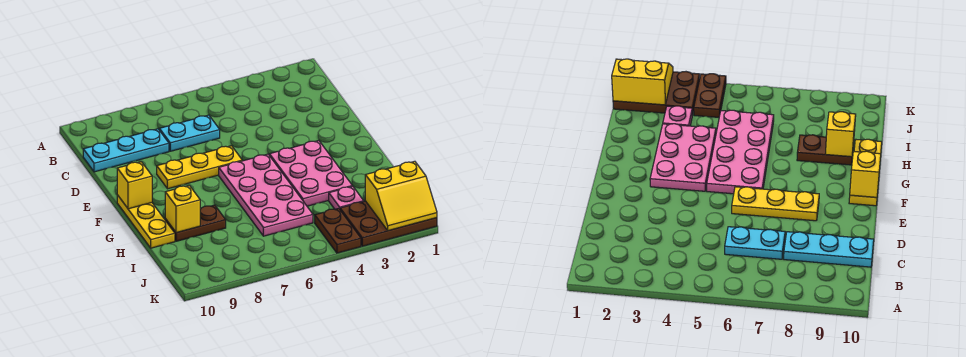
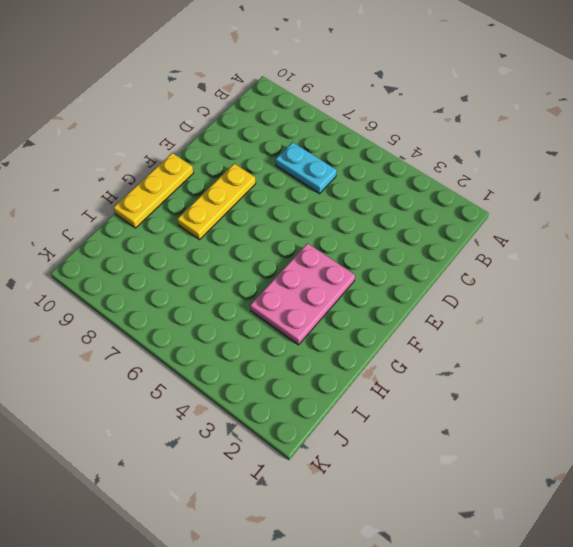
yellow 1x3 plate [177,164,256,240] -> yellow 1x3 plate turned to [157,146,242,189]
none -> cyan 1x3 plate [83,129,169,172]
none -> pink 2x4 plate [219,154,313,236]
none -> brown 1x2 plate [165,205,226,241]

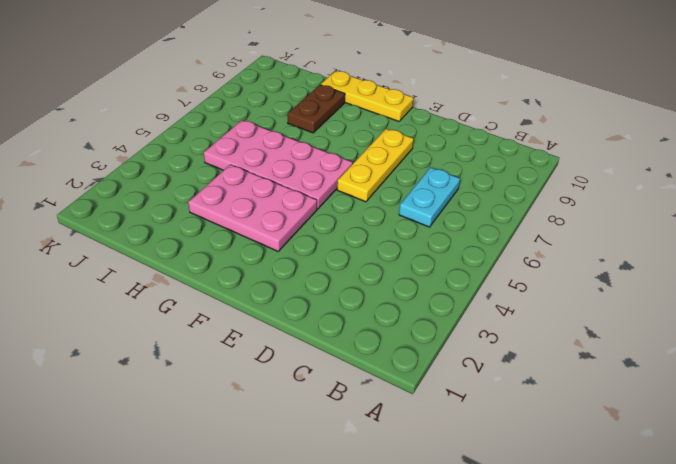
none -> cyan 1x3 plate [83,129,169,172]
none -> pink 1x1 plate [329,186,364,209]
none -> brown 2x3 plate [340,201,437,246]

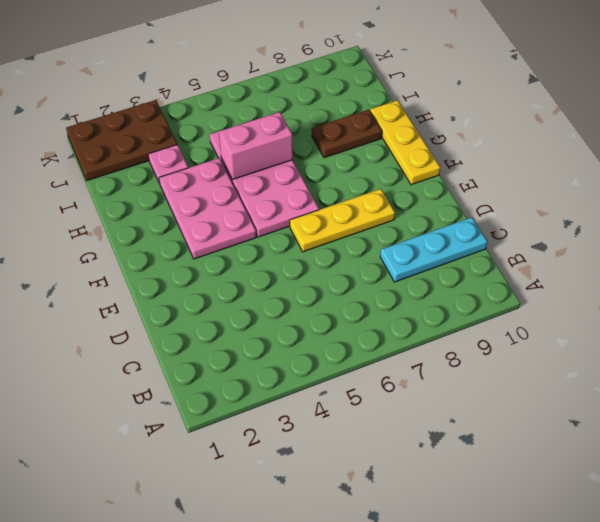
pink 1x2 brick [219,112,293,179] -> none
none -> cyan 1x2 plate [159,115,220,151]
none -> brown 1x2 plate [315,208,361,253]
none -> yellow 1x1 brick [117,162,152,209]

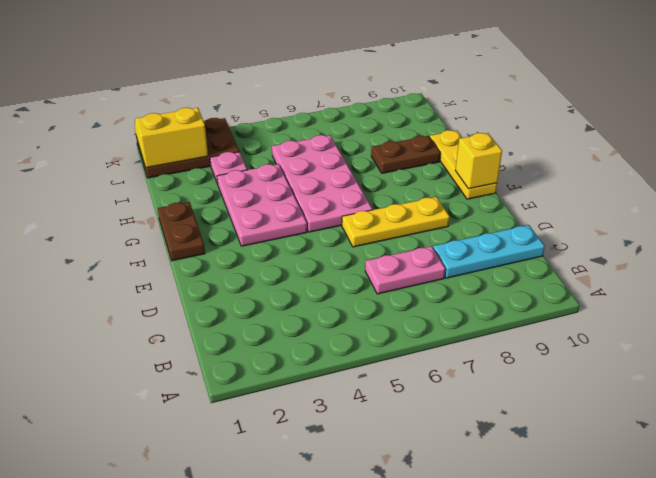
pink 1x2 plate [365,246,445,294] -> cyan 1x2 plate [159,115,220,151]
brown 1x2 plate [158,202,205,261] -> brown 1x2 plate moved to [315,208,361,253]
none -> yellow 1x1 brick [165,185,200,233]

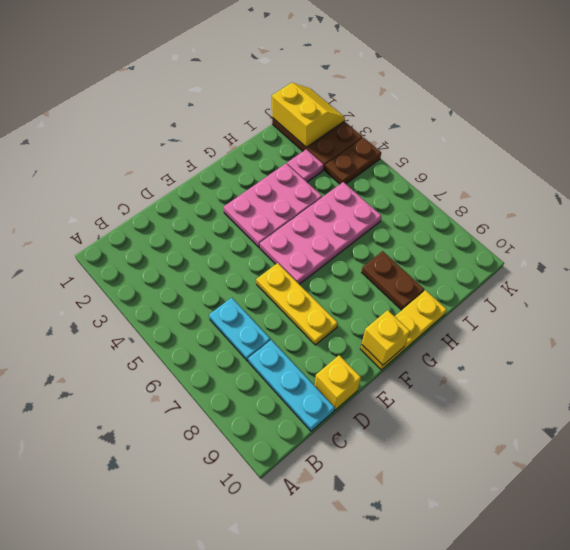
yellow 1x1 brick [315,355,361,410] -> yellow 1x1 brick moved to [165,185,200,233]

